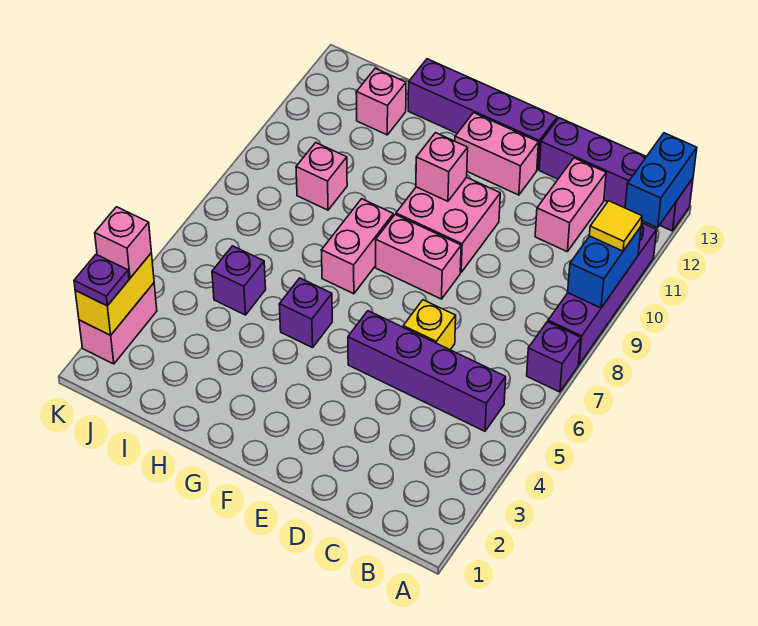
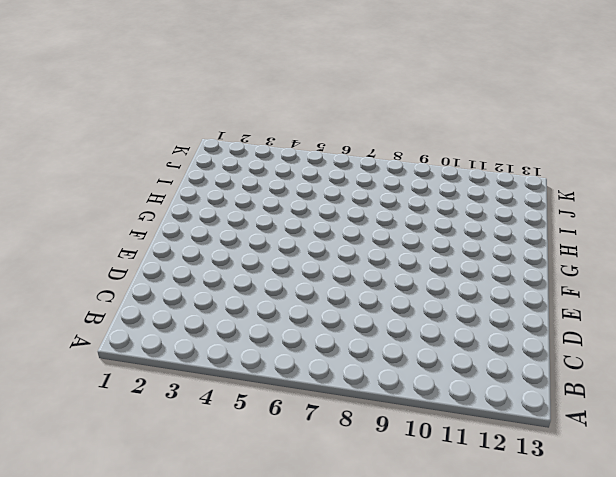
none -> purple 1x1 brick [527,322,581,392]
none -> purple 1x4 brick [548,223,657,364]
none -> purple 1x4 brick [539,118,693,231]

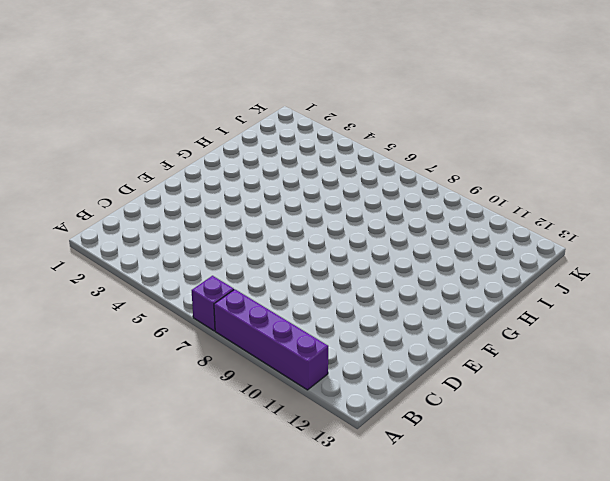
none -> purple 1x4 brick [539,118,693,231]
none -> purple 1x4 brick [348,311,506,431]
none -> pink 1x2 brick [535,158,606,251]

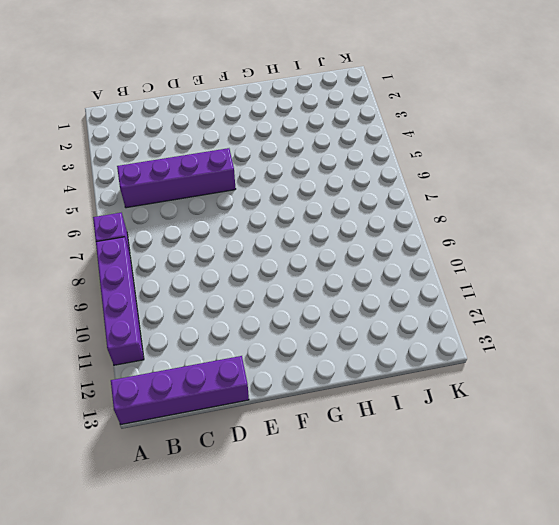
none -> pink 1x2 brick [535,158,606,251]
none -> yellow 1x1 brick [403,300,456,350]
none -> pink 1x2 brick [376,215,461,299]

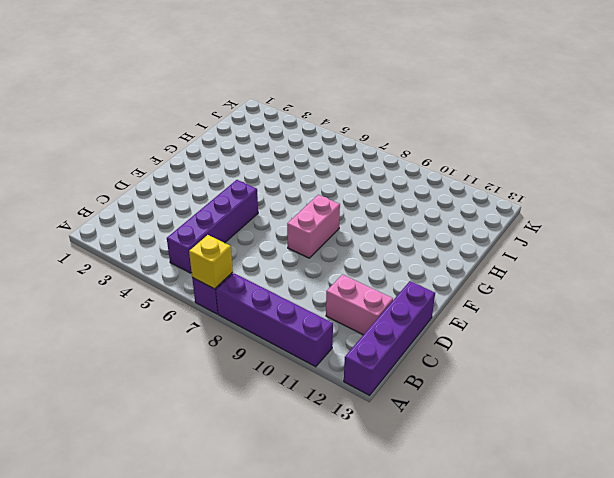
yellow 1x1 brick [189,235,233,289] -> yellow 1x1 brick moved to [403,300,456,350]
none -> pink 2x2 brick [396,177,500,272]
none -> pink 1x2 brick [455,113,539,195]
none -> purple 1x4 brick [408,59,557,170]

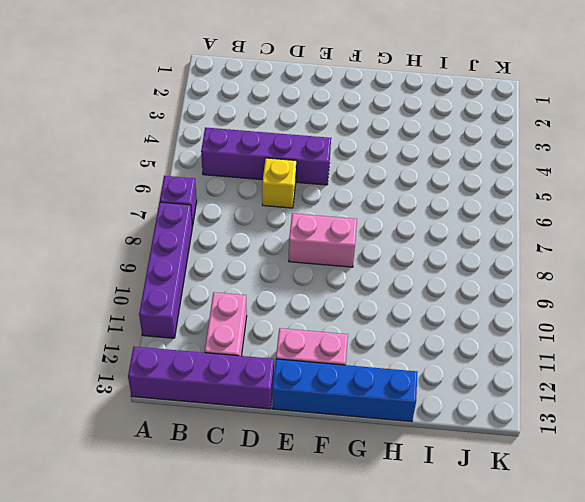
blue 1x4 brick [272,359,417,422] -> purple 1x4 brick [408,59,557,170]
none -> pink 2x2 brick [396,177,500,272]
none -> purple 1x1 brick [279,278,332,348]
none -> pink 1x2 brick [321,199,393,294]

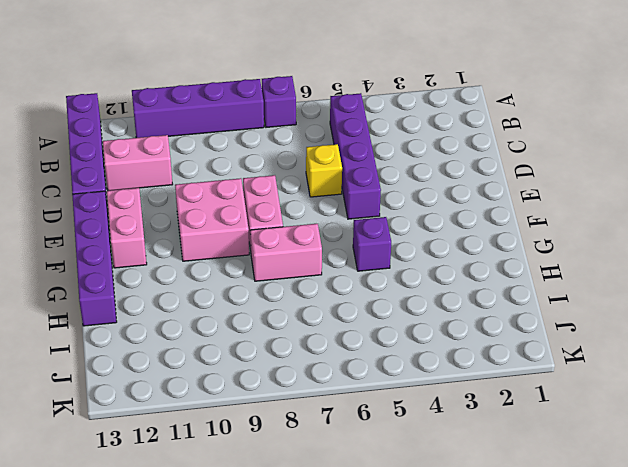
none -> purple 1x1 brick [212,246,266,315]
none -> pink 1x1 brick [296,143,347,210]
none -> pink 1x1 brick [356,68,406,135]

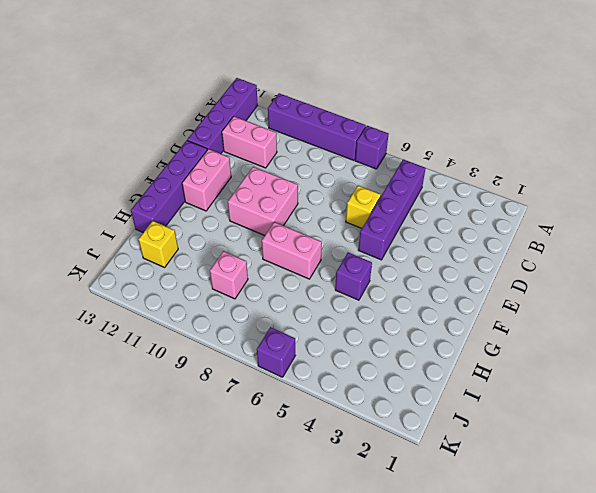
yellow 1x1 brick [138,221,178,267] -> pink 1x1 brick [356,68,406,135]
purple 1x1 brick [257,327,295,377] -> purple 1x1 brick moved to [212,246,266,315]
none -> pink 1x2 brick [376,215,461,299]
none -> pink 1x2 brick [79,283,157,364]
none -> blue 1x2 brick [568,227,641,308]

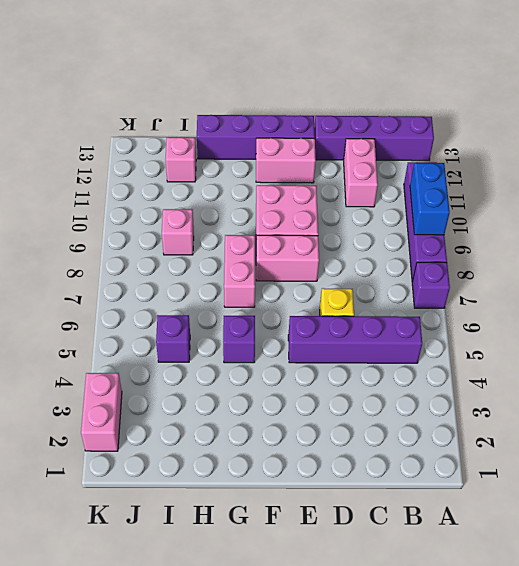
none -> blue 1x2 brick [625,133,697,228]
none -> pink 1x1 brick [416,133,468,201]
none -> yellow 1x2 brick [75,253,154,335]

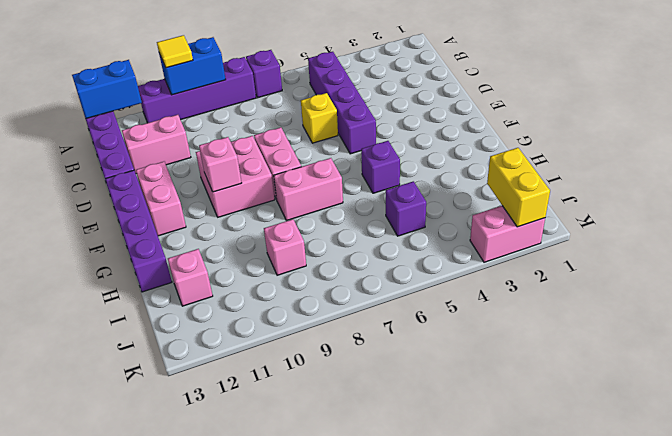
yellow 1x2 brick [487,148,550,227] -> yellow 1x2 brick turned to [75,253,154,335]
none -> purple 1x1 plate [74,255,129,306]
none -> pink 1x1 brick [95,207,151,278]

